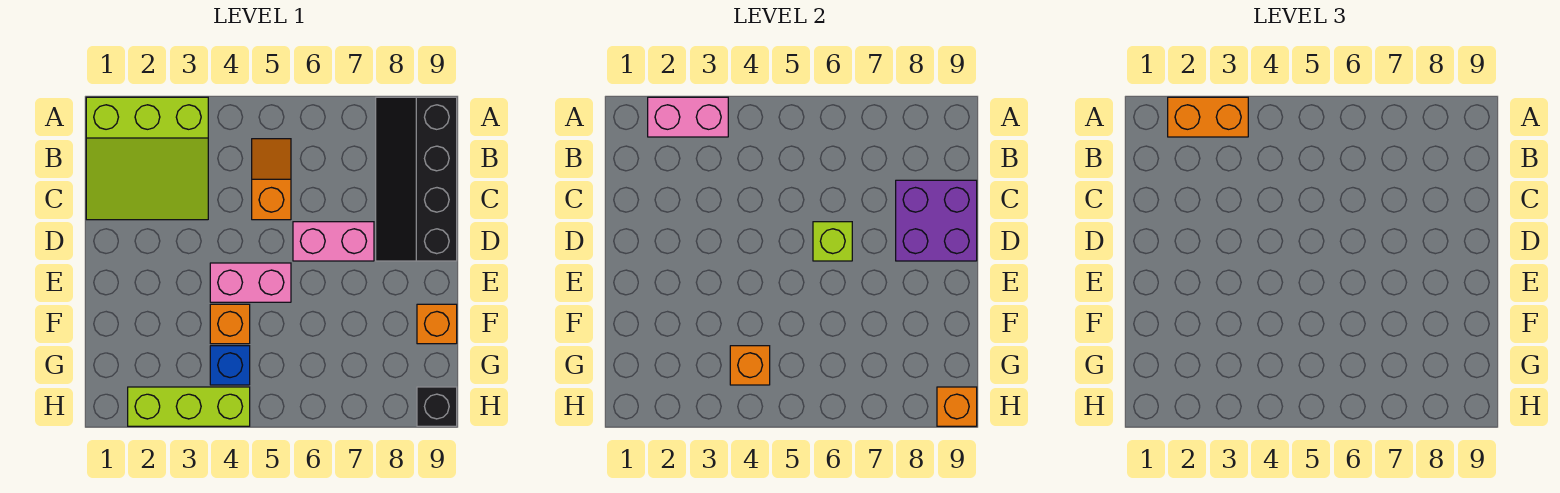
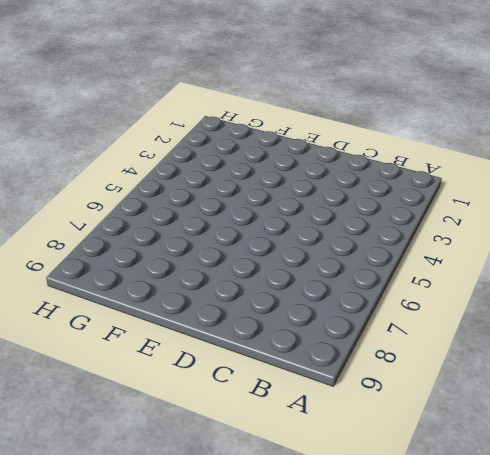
none -> lime 3x3 slope [86,97,208,220]
none -> black 2x4 slope [376,97,457,261]
none -> orange 1x2 slope [252,139,291,220]

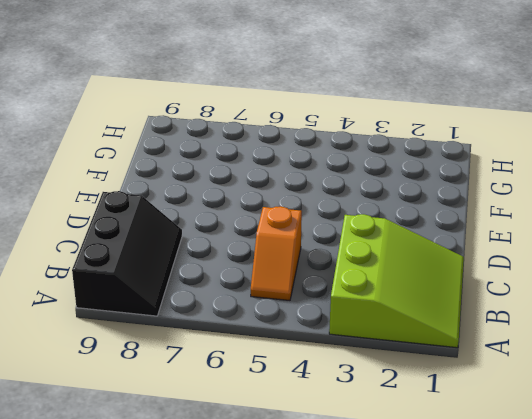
lime 3x3 slope [329,214,464,348] -> lime 3x3 slope turned to [86,97,208,220]
black 2x3 slope [72,191,182,316] -> black 2x4 slope [376,97,457,261]
none -> pink 1x2 brick [293,222,374,261]
none -> pink 1x2 brick [210,263,291,302]
none -> orange 1x1 brick [210,304,250,344]

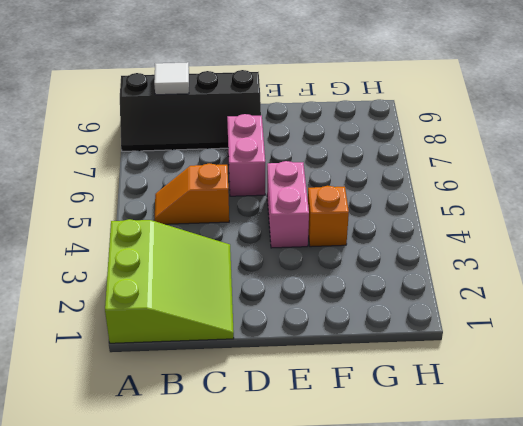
white 1x1 tile [154,62,189,95] -> none
none -> orange 1x1 brick [417,304,457,344]
none -> blue 1x1 brick [210,346,250,385]
none -> lime 1x3 brick [128,387,250,426]

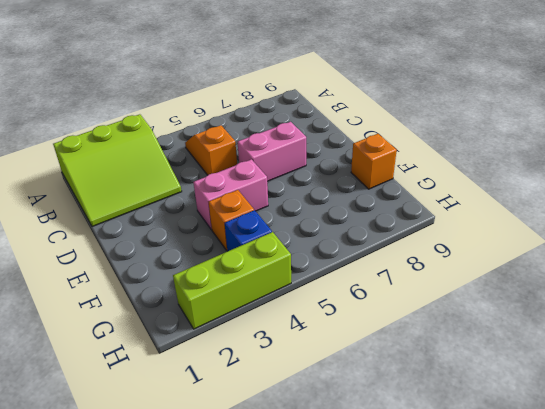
none -> black 2x4 slope [376,97,457,261]
none -> black 1x1 brick [417,387,457,426]
none -> pink 1x2 brick [648,97,728,137]

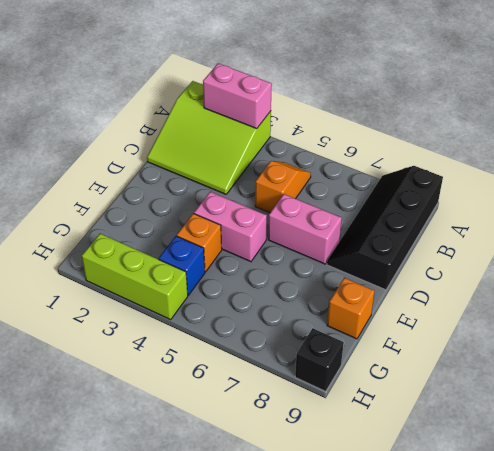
none -> purple 2x2 brick [896,180,977,261]
none -> lime 1x1 brick [813,222,852,261]
none -> orange 1x1 brick [730,346,770,385]

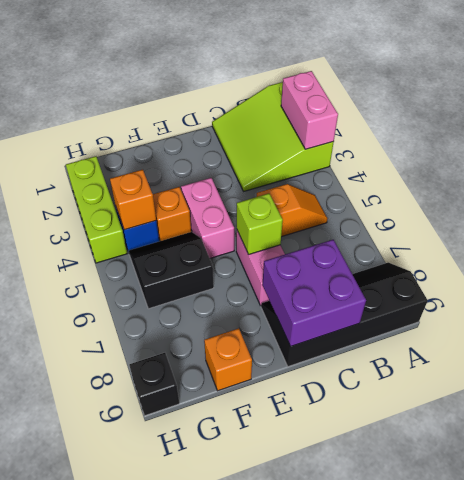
black 2x2 slope [128,232,214,309] -> none
none -> orange 1x1 brick [937,387,977,426]
none -> orange 1x2 brick [1168,97,1248,137]

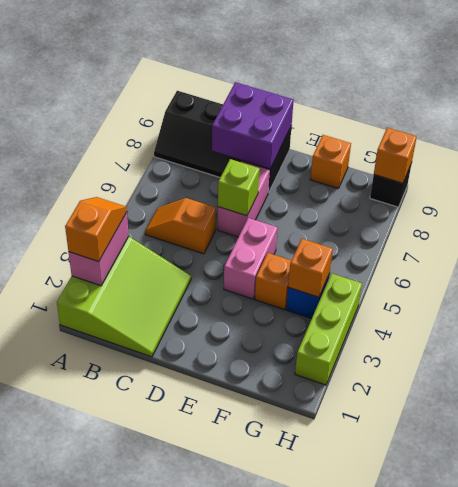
orange 1x2 slope [65,197,127,262] -> orange 1x2 brick [1168,97,1248,137]

